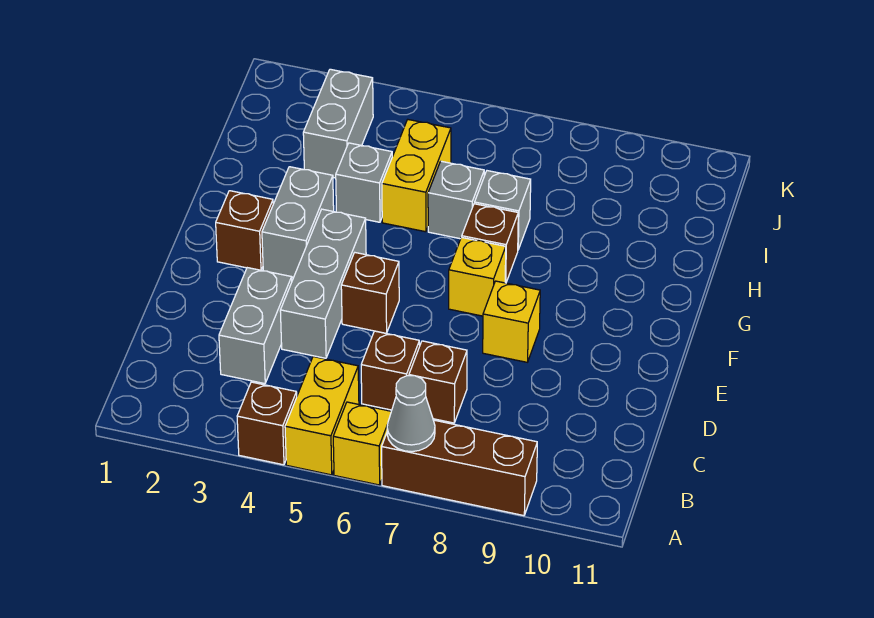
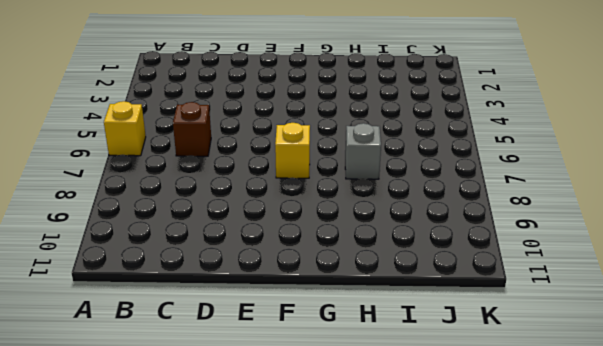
none -> brown 1x1 brick [237,382,297,465]
none -> yellow 1x2 brick [285,357,359,475]
none -> brown 1x3 brick [382,420,537,516]

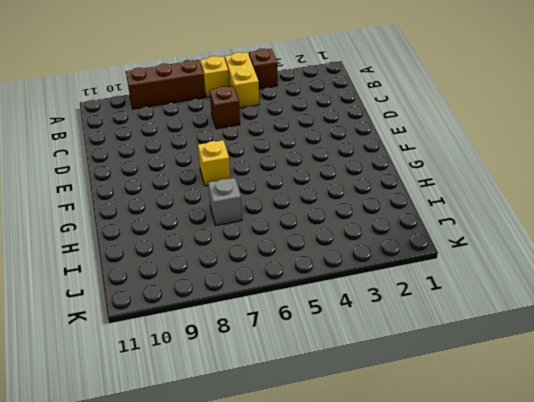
none -> grey 1x2 brick [219,268,292,384]
none -> brown 1x1 brick [409,341,467,423]
none -> grey 1x3 brick [280,209,366,358]

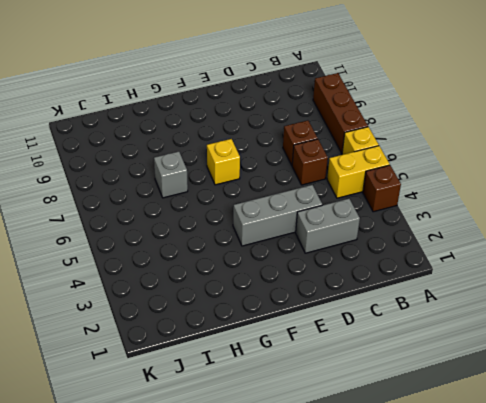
none -> brown 1x1 brick [341,253,399,333]
none -> yellow 1x1 brick [483,281,540,362]
none -> brown 1x1 brick [216,191,273,270]

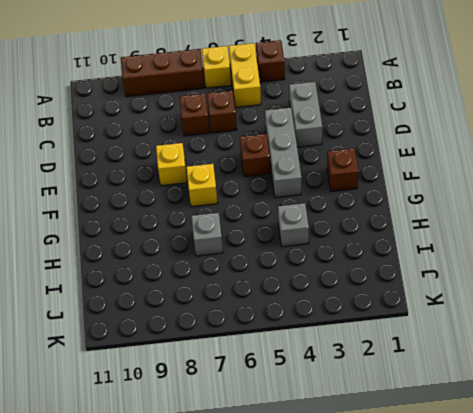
none -> grey 1x2 brick [262,167,334,277]
none -> brown 1x1 brick [462,204,518,283]
none -> yellow 1x2 brick [382,120,451,232]

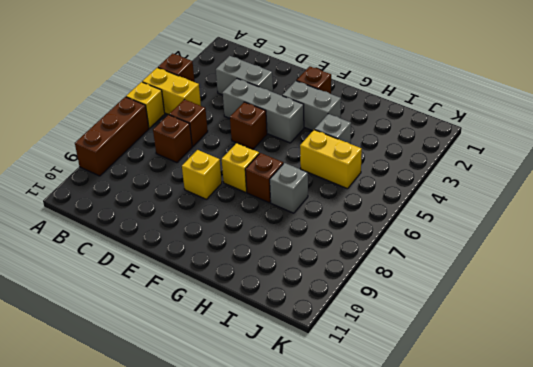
none -> grey 1x1 brick [428,161,484,239]
none -> grey 1x2 brick [303,69,373,178]
none -> grey 1x1 cone [387,376,435,452]

